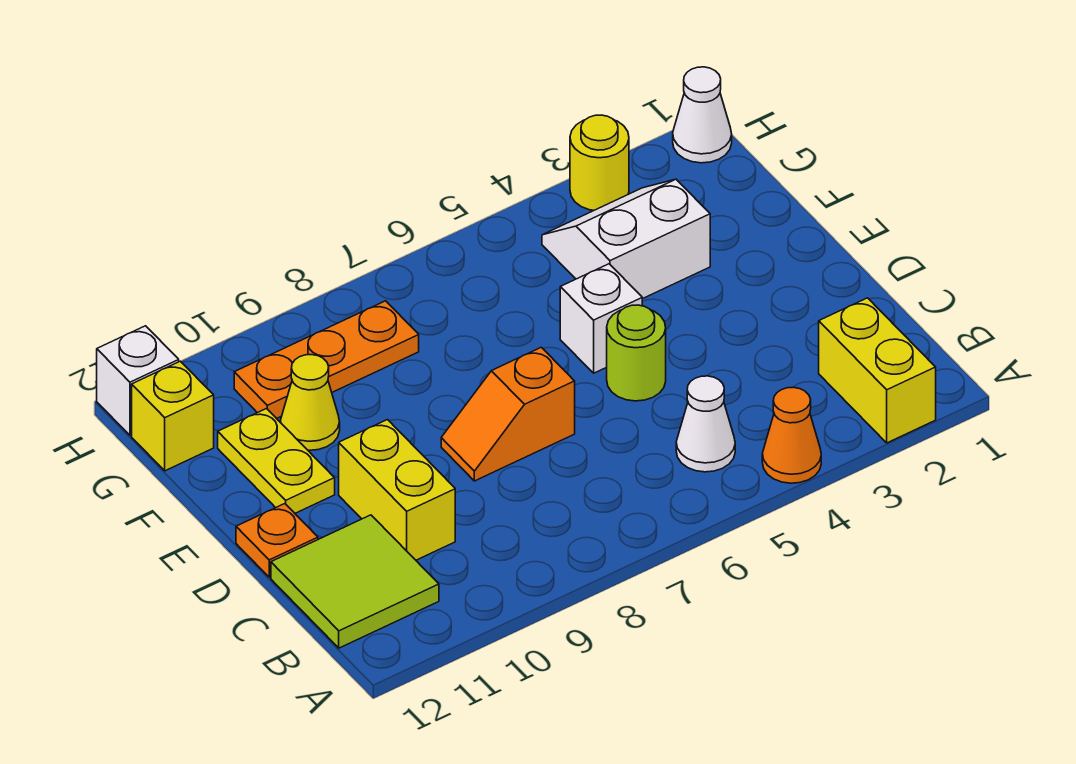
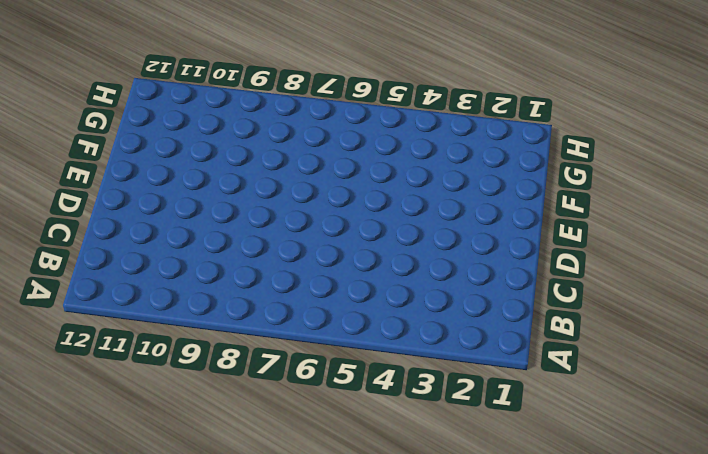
none -> yellow 1x2 brick [819,298,936,443]
none -> orange 1x1 cone [762,387,821,483]
none -> white 1x1 cone [676,376,735,472]

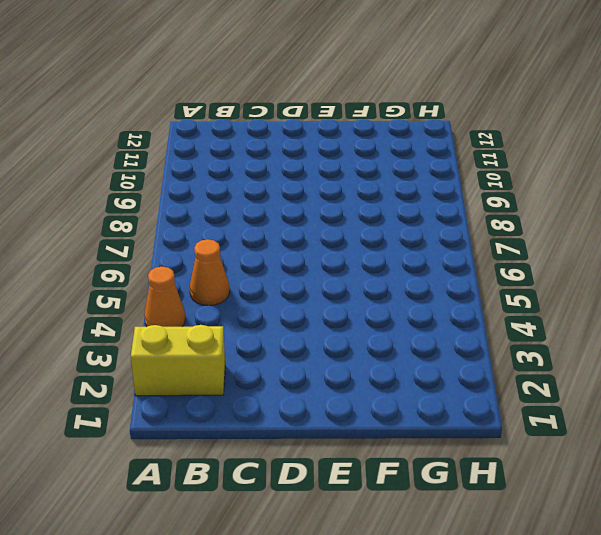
orange 1x1 cone [190,239,230,306] -> white 1x1 cone [676,376,735,472]
none -> lime 2x2 tile [271,515,439,648]
none -> yellow 1x2 brick [339,420,455,560]
none -> lime 1x1 round brick [607,305,666,401]

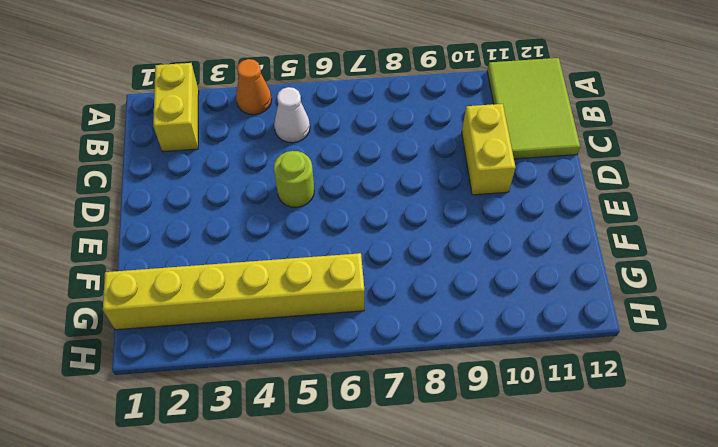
lime 2x3 tile [487,58,580,159] -> lime 2x2 tile [271,515,439,648]
yellow 1x6 brick [103,253,365,330] -> white 2x2 slope [542,179,710,299]
none -> orange 1x2 slope [441,347,575,481]
none -> orange 1x1 plate [236,504,318,577]
none -> white 1x1 brick [560,264,642,373]

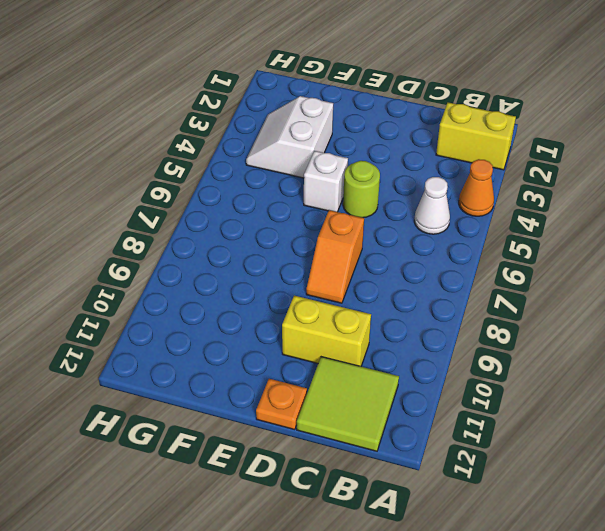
none -> yellow 1x2 plate [218,409,335,513]
none -> yellow 1x1 cone [281,355,340,450]
none -> orange 1x3 plate [234,301,419,419]

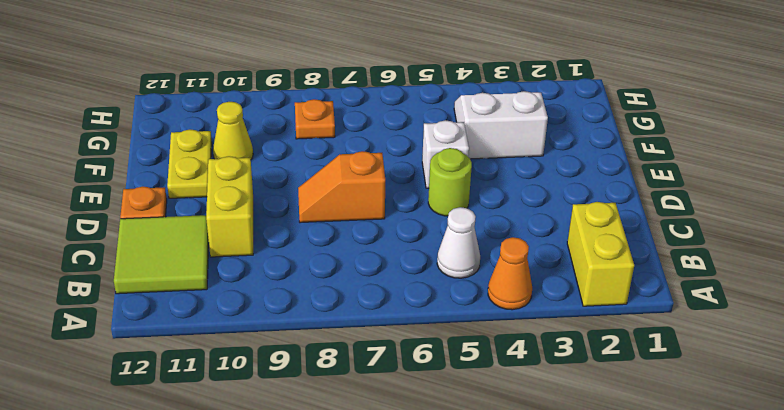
orange 1x1 plate [295,99,335,139] -> orange 1x3 plate [234,301,419,419]
none -> yellow 1x1 brick [132,361,214,471]
none -> white 1x1 cone [673,67,732,163]
none -> yellow 1x1 round brick [570,115,629,210]

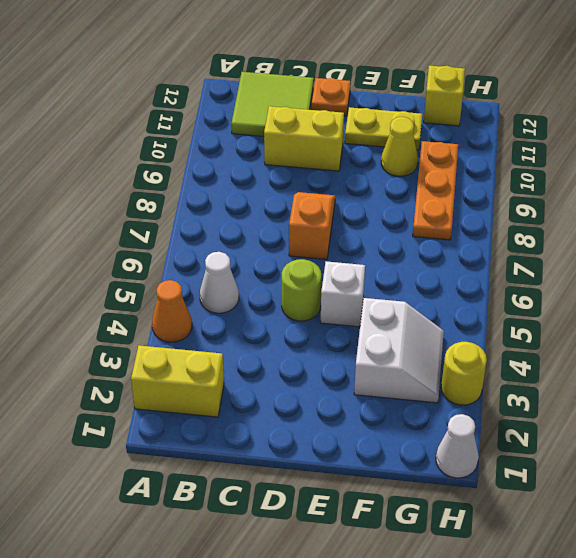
none -> white 1x1 brick [97,326,179,435]

